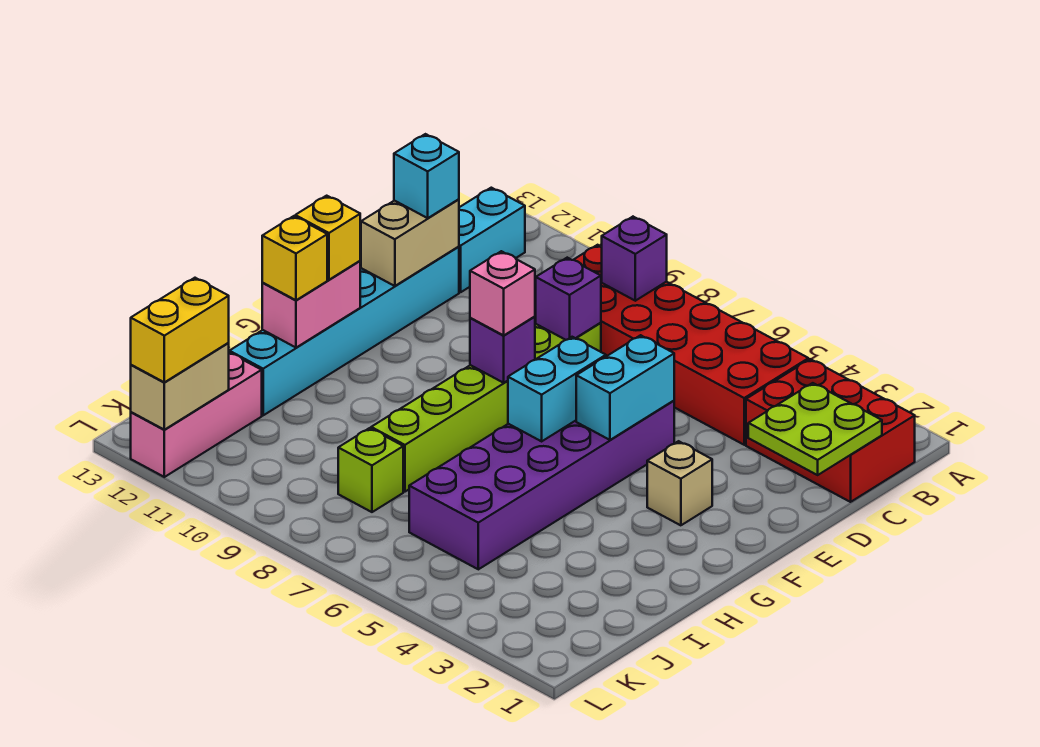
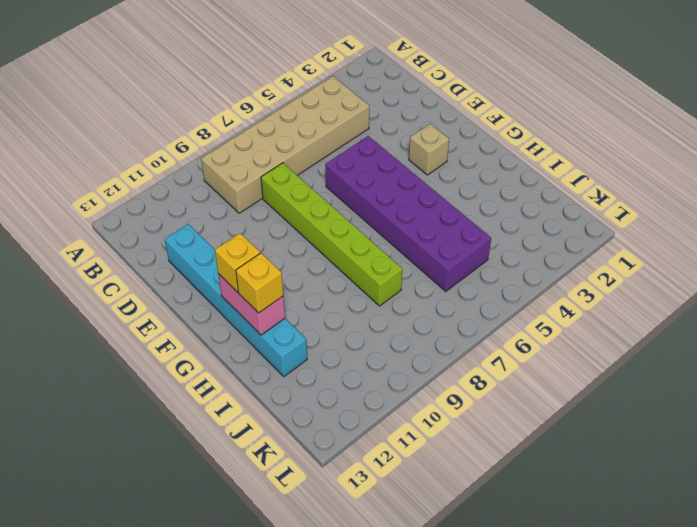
tan 2x6 brick [201,76,369,213] -> red 2x6 brick [535,245,808,445]
none -> red 2x3 brick [746,359,915,502]
none -> cyan 1x2 brick [459,188,525,292]
none -> lime 1x1 brick [338,428,403,512]

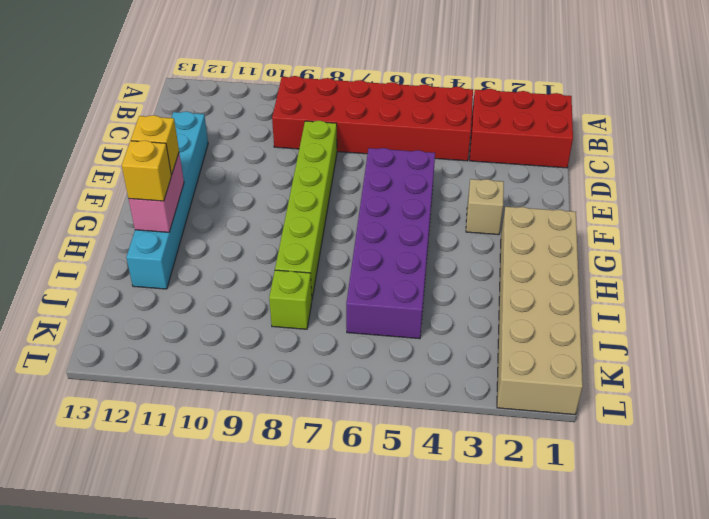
tan 2x6 brick [497,207,583,415] -> none
none -> cyan 1x2 brick [459,188,525,292]
none -> pink 1x3 brick [131,353,262,477]
none -> purple 1x1 brick [602,217,667,301]

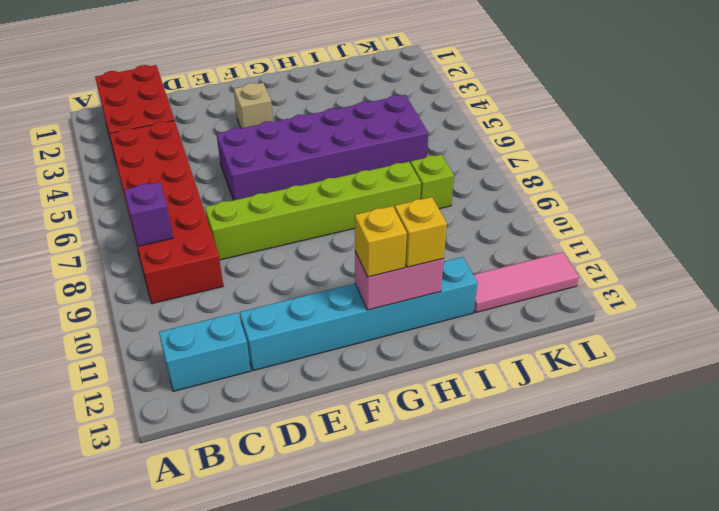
pink 1x3 tile [474,252,579,313] -> pink 1x3 brick [131,353,262,477]
none -> lime 2x2 plate [748,383,882,475]
none -> purple 1x1 brick [536,258,601,340]
none -> tan 1x2 brick [361,199,459,286]

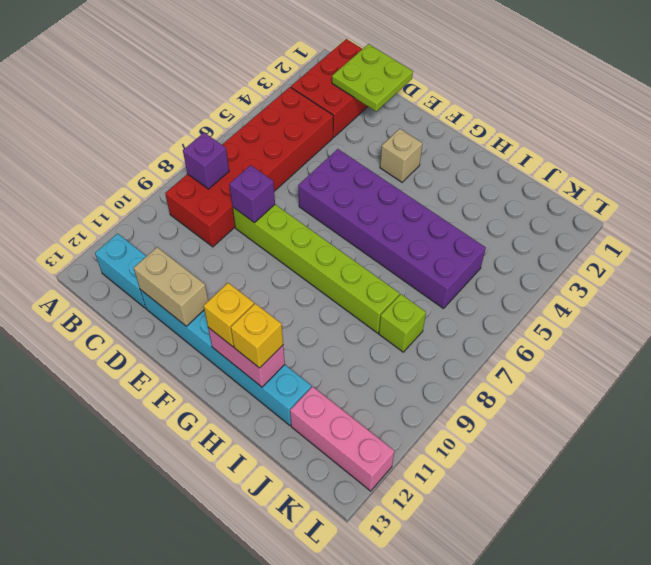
none -> cyan 1x2 brick [576,335,674,440]
none -> cyan 1x2 brick [508,337,606,441]
none -> purple 1x1 brick [470,317,535,383]

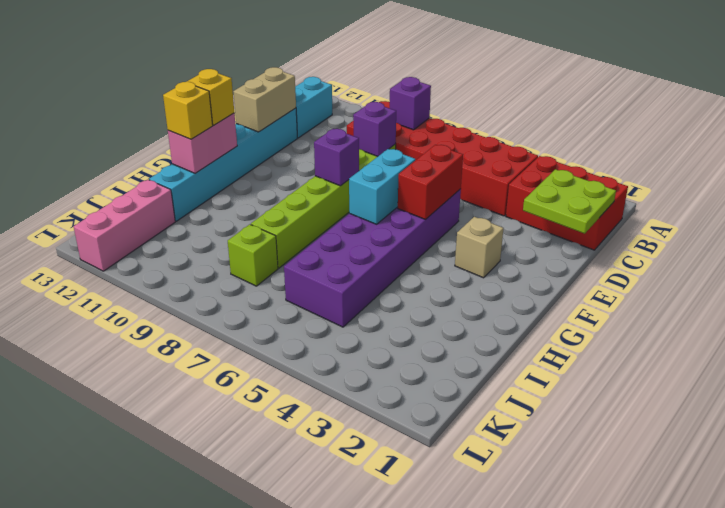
red 1x2 brick [398,145,463,219] -> cyan 1x2 brick [576,335,674,440]
none -> tan 1x2 brick [131,343,229,430]
none -> cyan 1x1 brick [394,134,459,218]
none -> pink 1x1 brick [470,251,535,335]

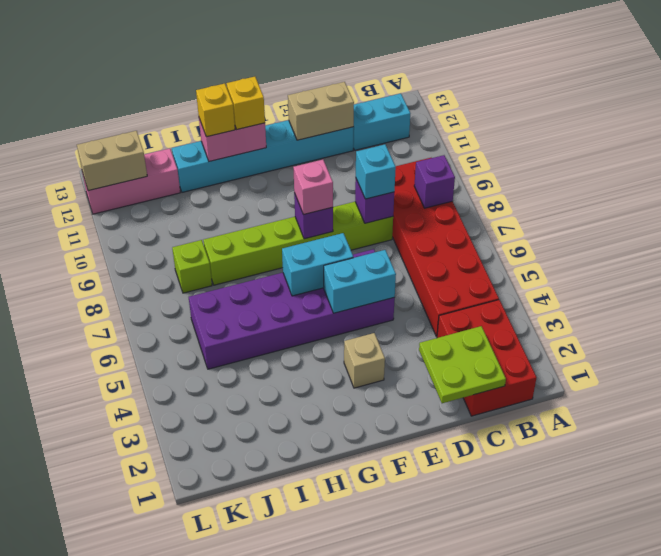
cyan 1x1 brick [356,144,396,199] -> cyan 1x1 brick moved to [394,134,459,218]
none -> yellow 1x2 brick [131,278,229,382]

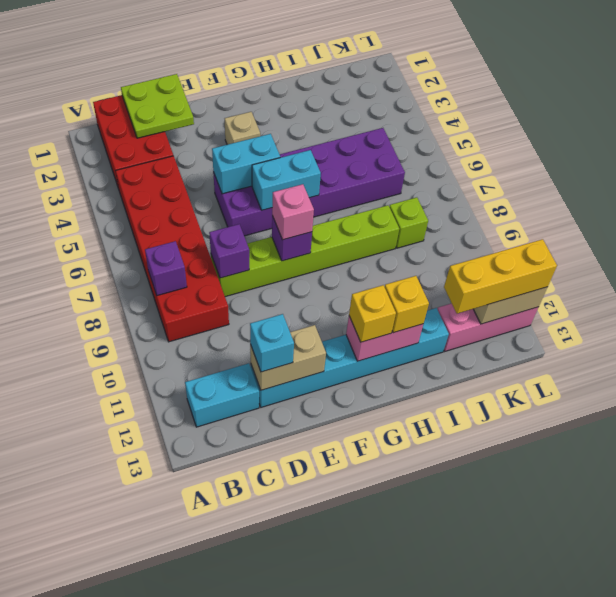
yellow 1x3 brick [444,239,557,314] -> yellow 1x2 brick [131,278,229,382]

